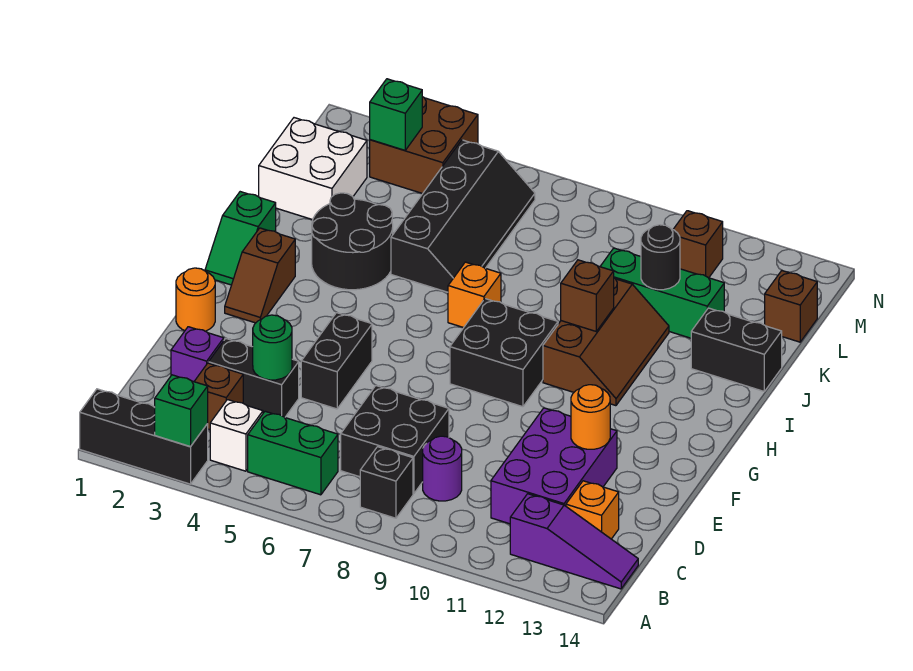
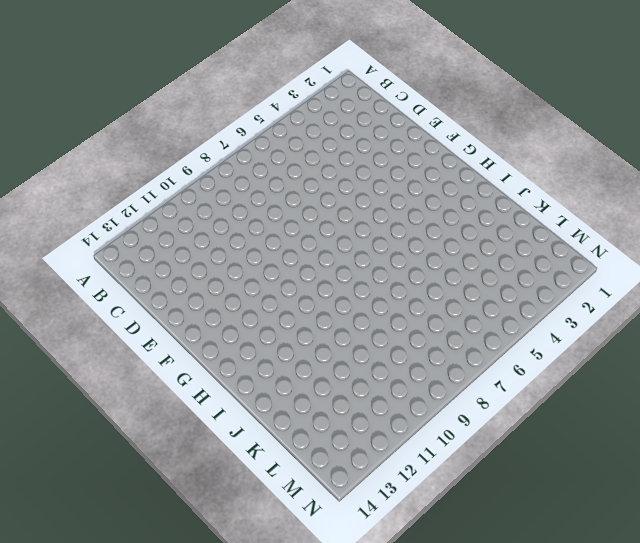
none -> black 1x3 brick [80,389,208,484]
none -> white 1x1 brick [210,400,263,471]
none -> green 1x2 brick [248,411,338,495]
none -> black 1x1 brick [360,447,413,518]

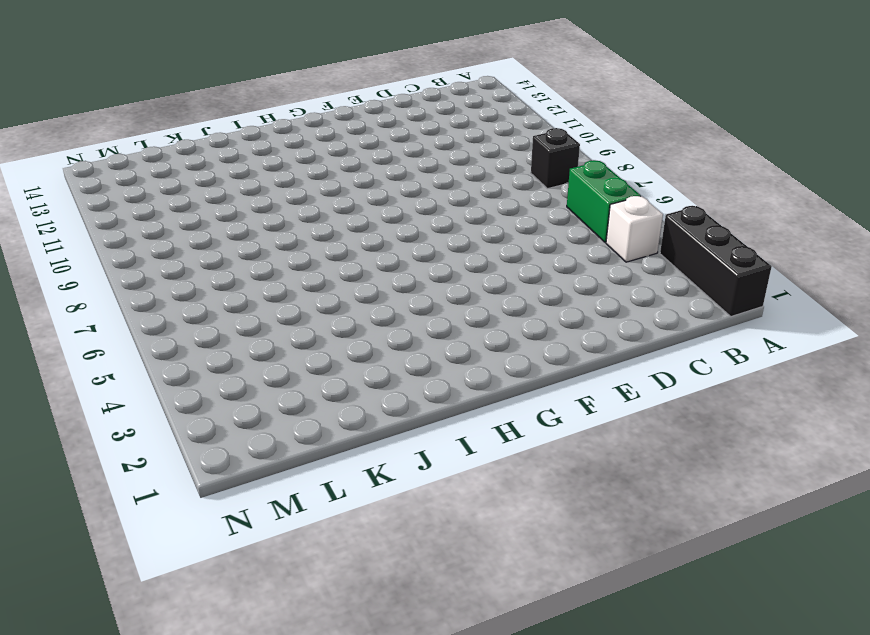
none -> purple 1x3 slope [510,494,638,589]
none -> brown 1x1 brick [194,363,243,430]
none -> black 2x2 brick [341,386,449,494]
none -> purple 1x1 round brick [423,436,462,501]

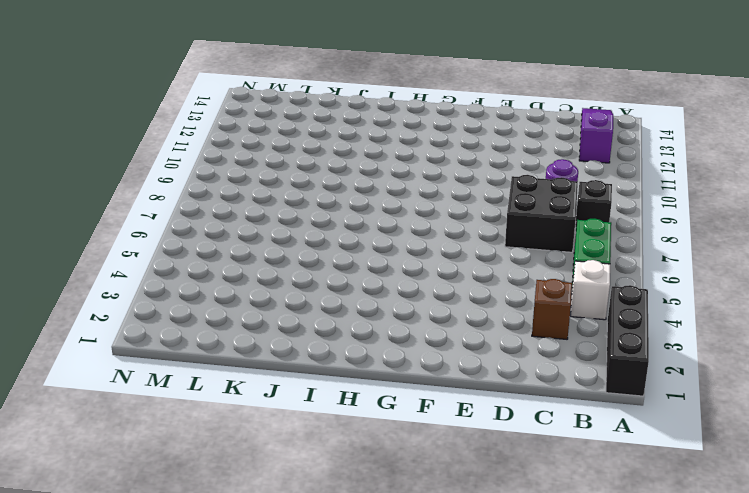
none -> purple 2x3 brick [491,408,617,524]
none -> orange 1x1 brick [566,481,619,539]
none -> purple 1x1 brick [171,327,224,382]
none -> black 1x2 brick [209,339,299,417]

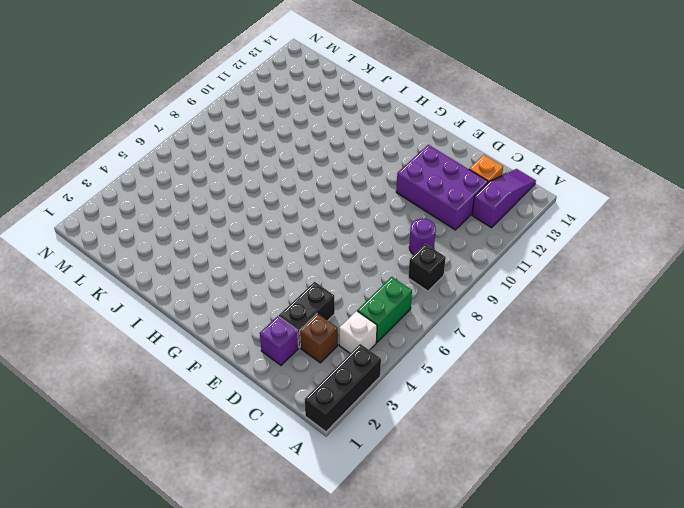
none -> black 2x2 brick [341,386,449,494]
none -> black 1x2 brick [301,313,372,409]
none -> orange 1x1 round brick [176,268,215,331]
none -> brown 1x2 slope [225,228,295,323]

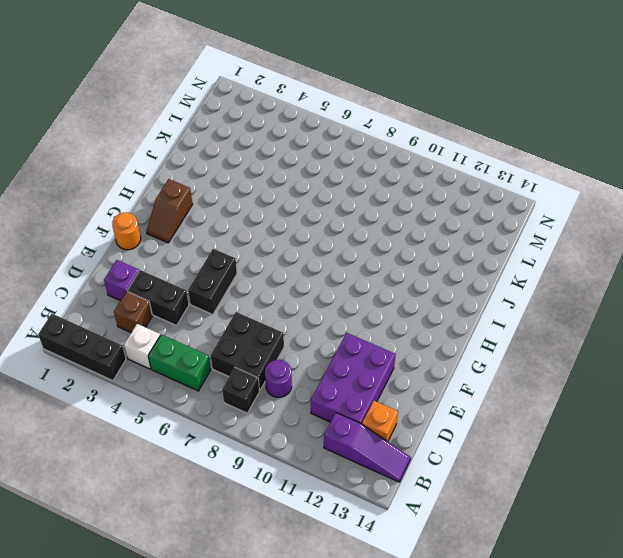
none -> black 2x2 brick [450,299,558,407]
none -> green 1x2 slope [205,192,276,285]
none -> brown 2x3 slope [543,278,669,406]
none -> black 2x2 round brick [312,193,393,290]

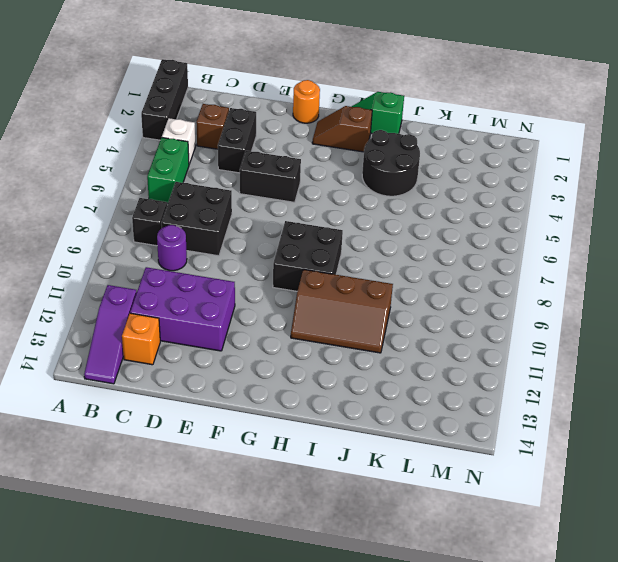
none -> purple 1x1 brick [171,327,224,382]
none -> orange 1x1 brick [448,262,501,328]
none -> black 2x4 slope [391,140,535,292]
none -> black 1x2 brick [691,308,782,391]

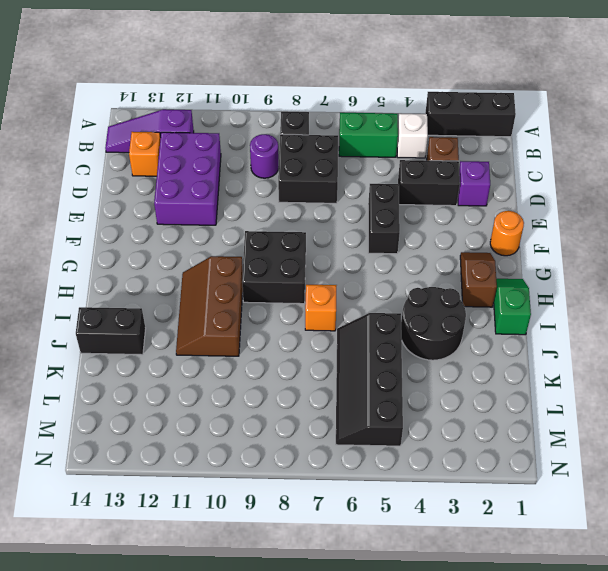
none -> white 2x2 brick [259,118,367,220]
none -> green 1x3 brick [600,248,724,338]
none -> brown 1x1 brick [765,271,817,342]
none -> brown 2x2 brick [370,97,478,194]

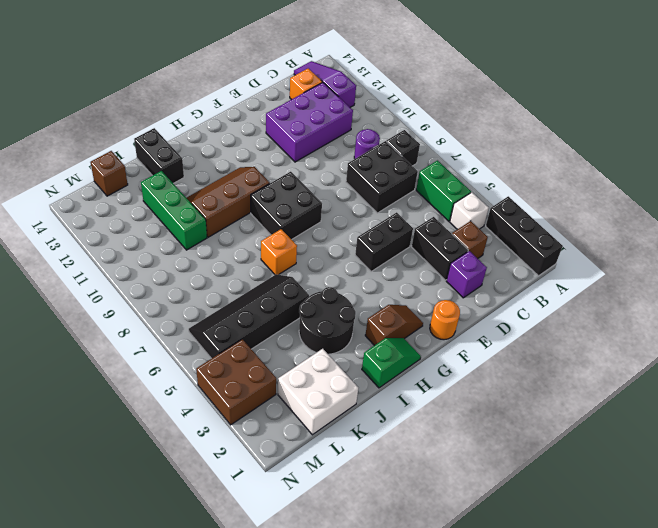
none -> brown 1x1 brick [673,211,723,278]
none -> green 1x1 brick [155,375,208,447]
none -> green 1x1 round brick [253,315,292,380]
none -> orange 1x1 round brick [571,385,610,449]

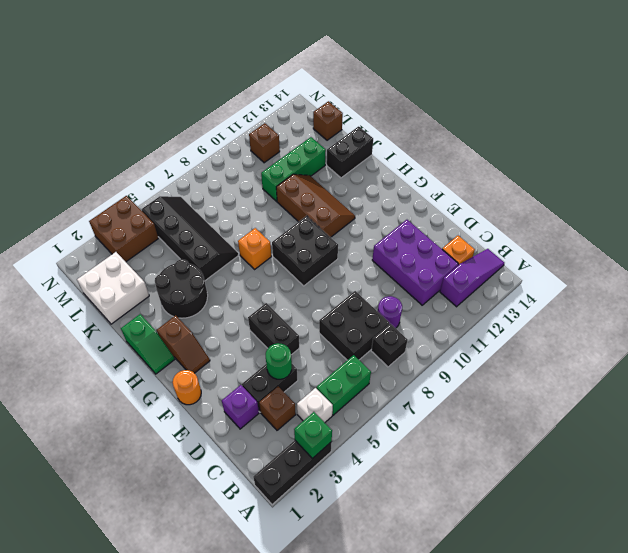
none -> orange 1x1 round brick [571,385,610,449]
none -> brown 1x1 brick [561,260,614,331]
none -> black 1x1 round brick [641,225,680,290]
none -> green 1x1 brick [370,79,422,150]

